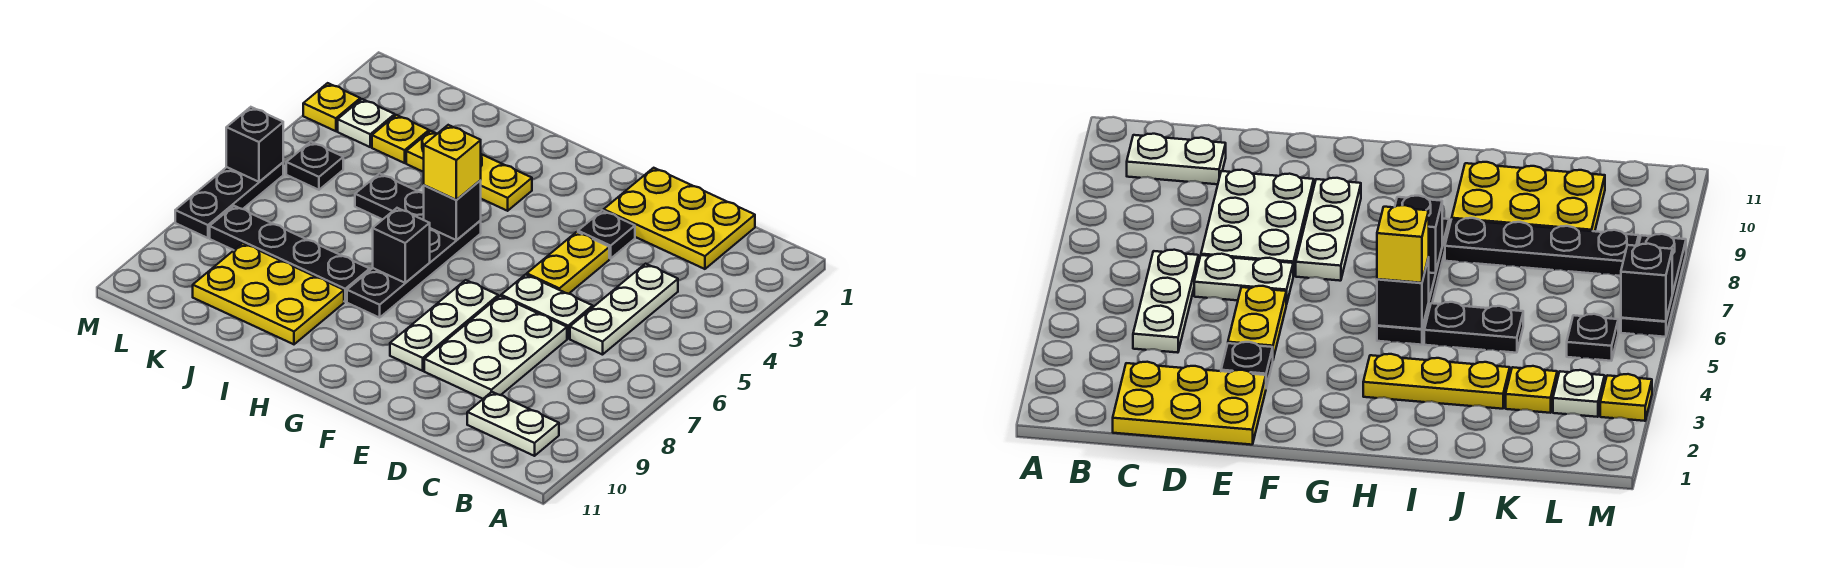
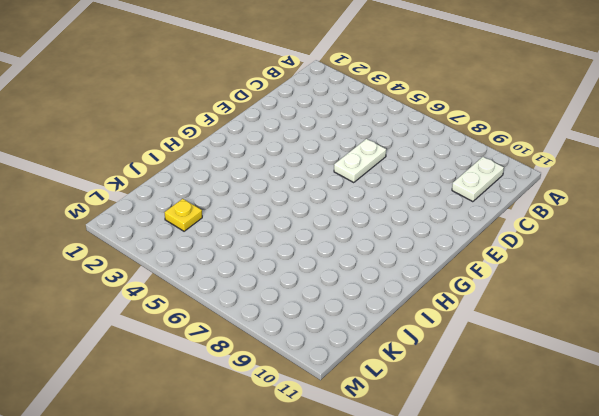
none -> yellow 2x3 plate [604,168,755,269]
none -> white 1x3 plate [570,264,678,355]
none -> white 2x3 plate [424,296,567,399]

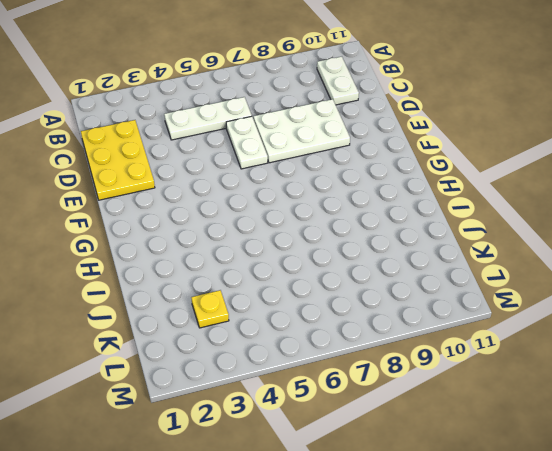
none -> black 1x1 plate [578,210,635,259]
none -> yellow 1x2 plate [527,232,609,294]
none -> white 1x3 plate [390,280,498,371]

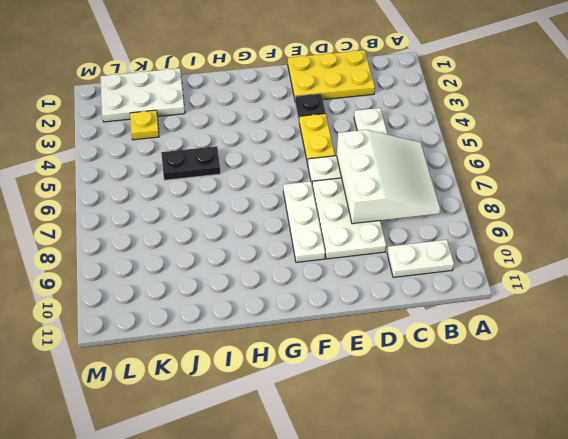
white 3x3 slope [337,130,440,224] -> none
white 2x3 plate [100,68,185,122] -> none
none -> yellow 1x3 plate [406,131,532,211]
none -> black 1x4 plate [347,221,481,318]
none -> black 1x4 plate [210,206,370,302]

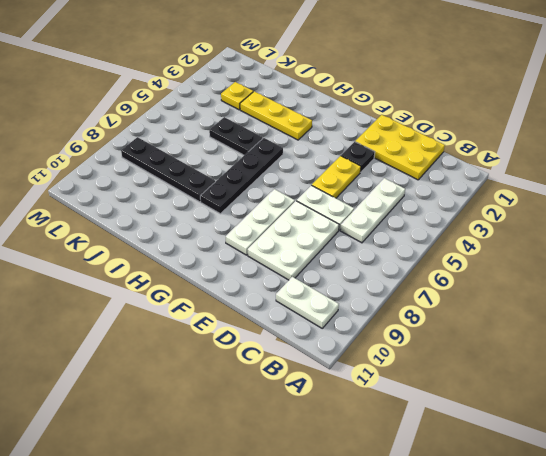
none -> yellow 2x3 plate [193,243,344,344]
none -> white 1x1 plate [338,99,395,147]
none -> black 1x1 plate [286,142,343,190]

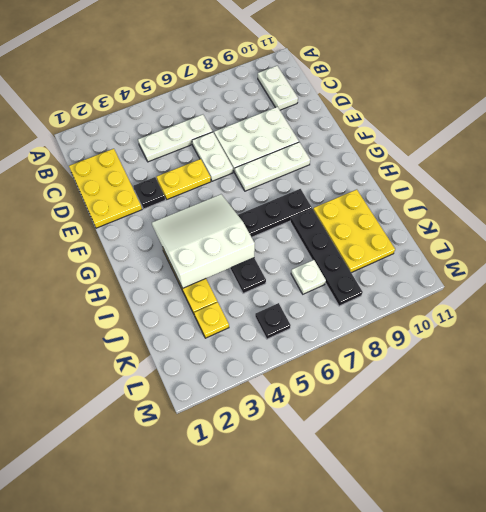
white 3x3 slope [152,194,255,288] -> black 1x1 brick [424,180,481,240]
white 1x1 plate [291,260,326,294] -> white 1x1 plate moved to [338,99,395,147]
none -> yellow 1x1 plate [303,83,360,131]
none -> black 1x3 plate [175,163,283,238]
none -> black 1x1 brick [373,208,430,283]

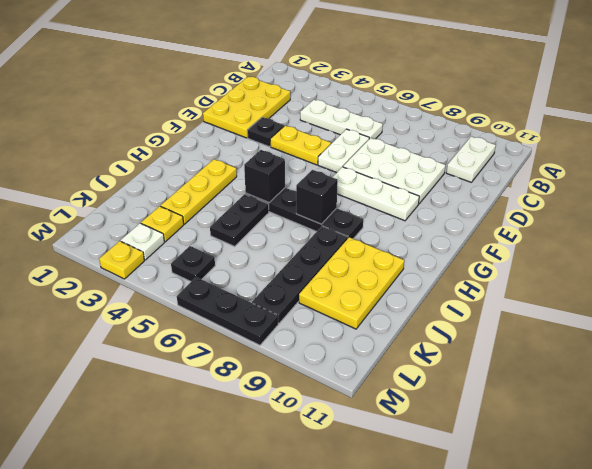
none -> black 1x1 brick [226,107,283,182]
none -> yellow 1x1 brick [424,125,481,200]

